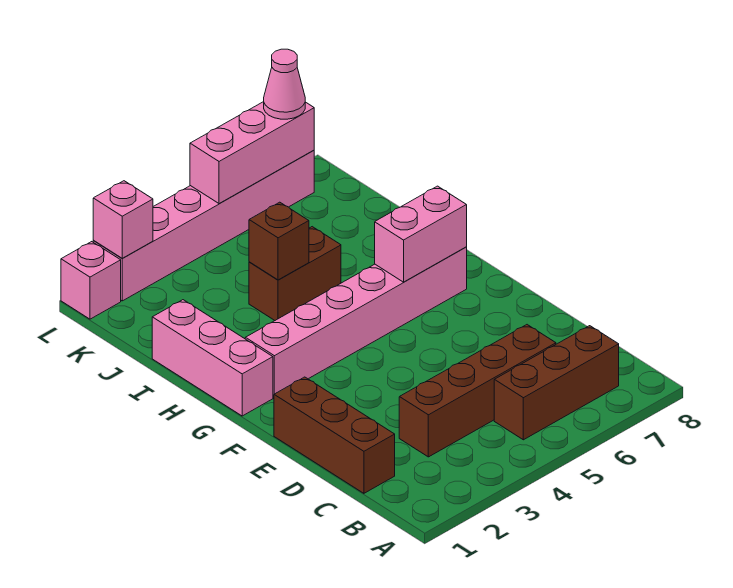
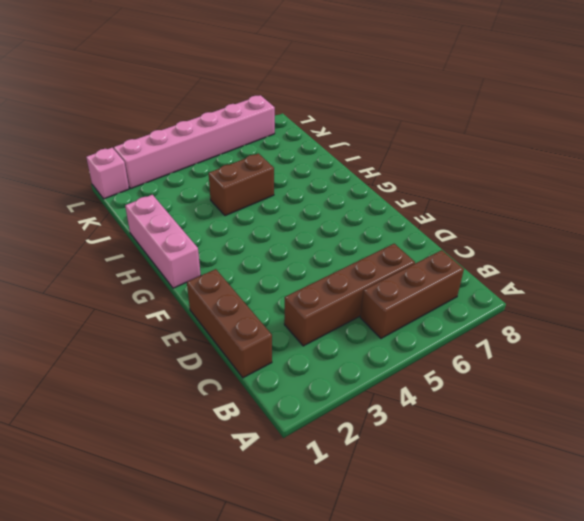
none -> pink 1x6 brick [245,247,467,397]
none -> pink 1x2 brick [375,186,467,282]
none -> brown 1x1 brick [249,202,309,280]

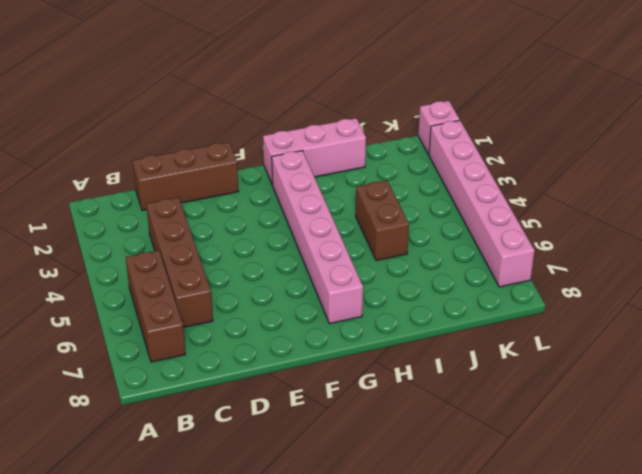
none -> pink 1x2 brick [375,186,467,282]
none -> brown 1x1 brick [249,202,309,280]
none -> pink 1x1 brick [93,181,153,258]

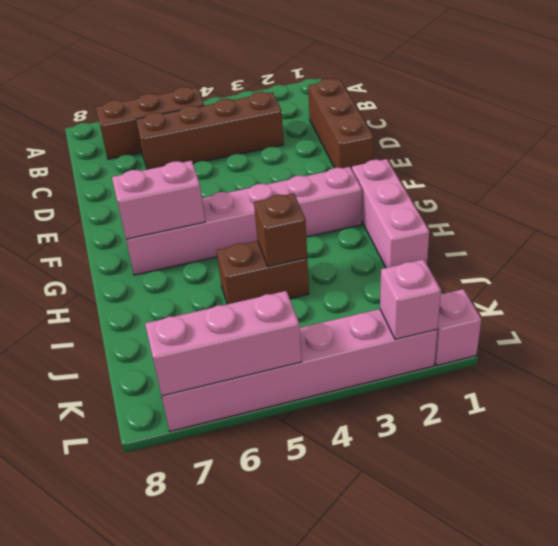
none -> pink 1x1 cone [264,49,305,119]

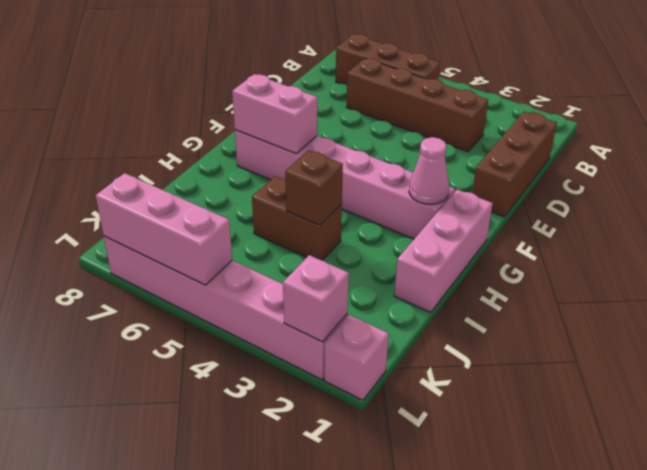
pink 1x1 cone [409,137,449,204] -> pink 1x1 cone moved to [264,49,305,119]

